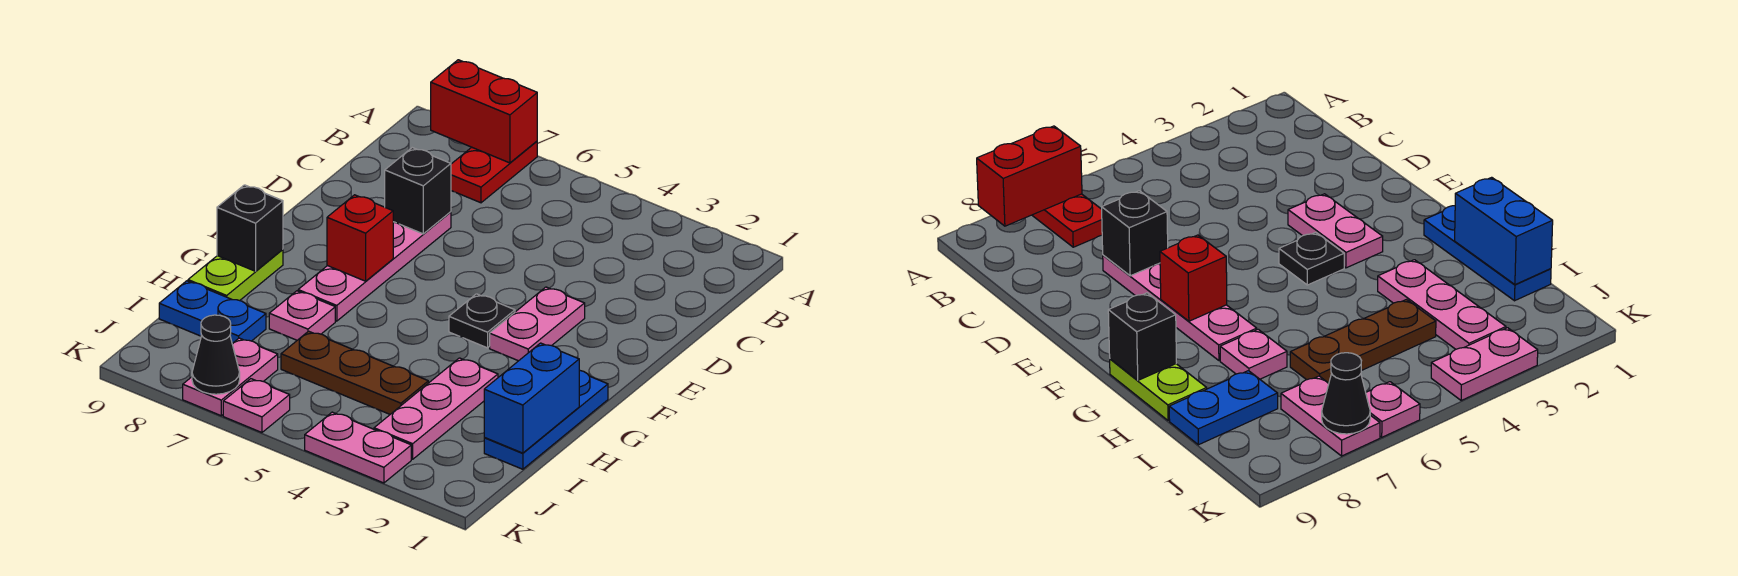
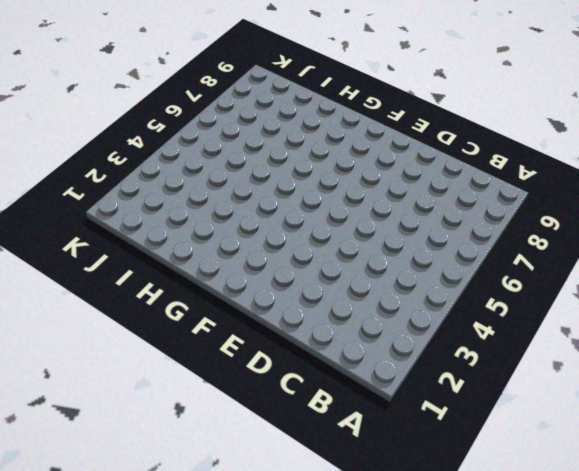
none -> red 1x2 plate [451,141,537,203]
none -> pink 1x4 plate [298,212,451,321]
none -> pink 1x2 plate [490,287,585,361]

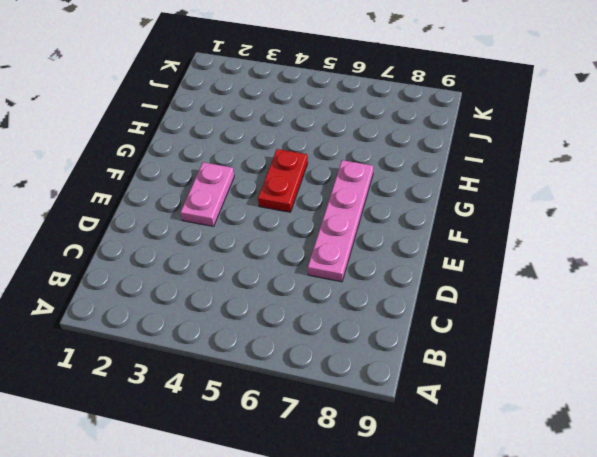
red 1x2 plate [258,149,308,212] -> red 1x2 plate moved to [451,141,537,203]
none -> black 1x1 plate [449,294,515,348]
none -> blue 1x3 plate [484,370,608,469]
none -> lime 1x2 plate [188,249,283,301]

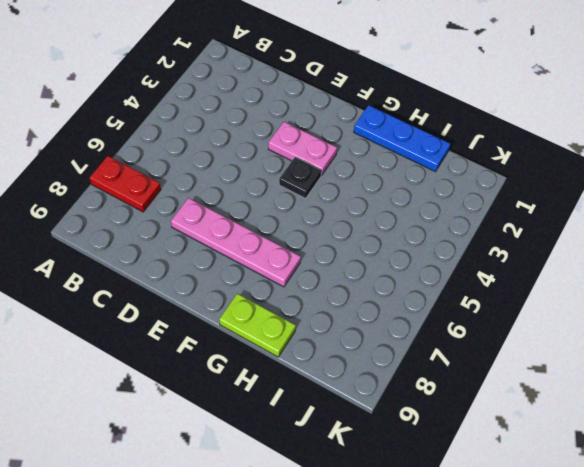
none -> pink 1x3 plate [374,358,498,459]
none -> pink 1x1 plate [269,291,335,340]
none -> brown 1x3 plate [281,331,428,414]

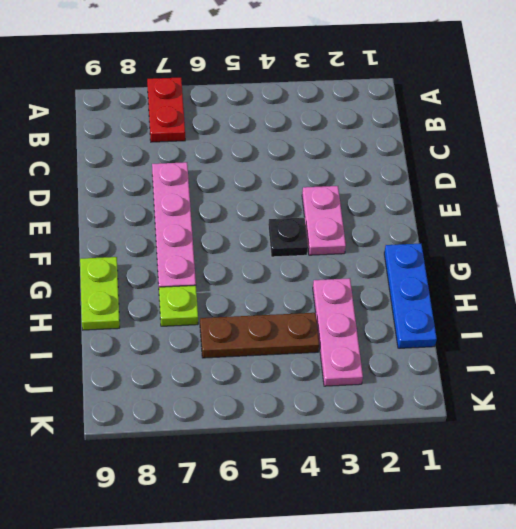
lime 1x1 plate [159,285,198,326] -> pink 1x1 plate [269,291,335,340]
none -> blue 1x2 plate [159,281,266,343]
none -> pink 1x2 plate [183,338,278,416]
none -> pink 1x2 plate [305,412,411,483]

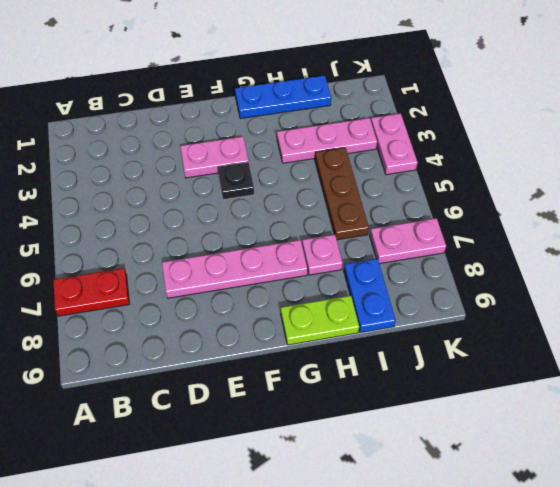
none -> pink 1x1 plate [223,379,290,433]
none -> red 1x2 brick [431,60,537,163]
none -> black 1x1 brick [385,148,451,234]

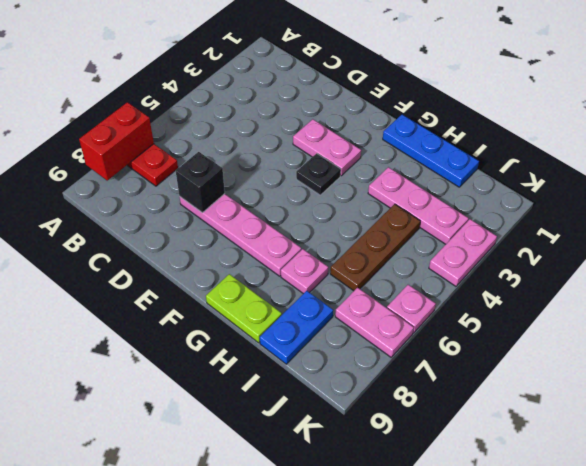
none -> red 1x1 brick [327,195,393,281]
none -> black 1x1 brick [217,185,283,271]
none -> blue 1x2 brick [484,343,579,453]

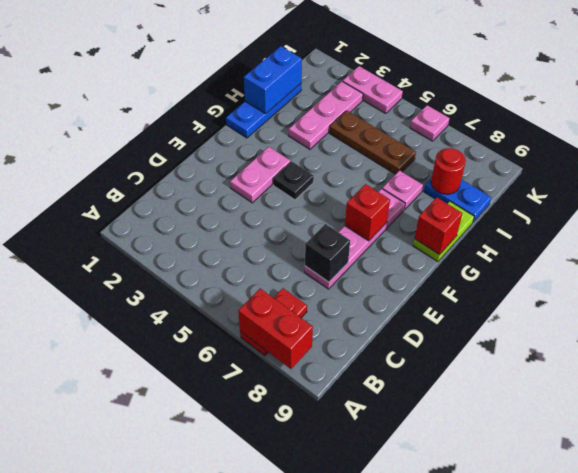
red 1x1 brick [415,198,462,255] -> black 1x1 brick [217,185,283,271]
red 1x1 round brick [431,148,466,194] -> none
none -> pink 1x2 plate [183,338,278,416]
none -> black 1x1 cone [192,315,240,394]

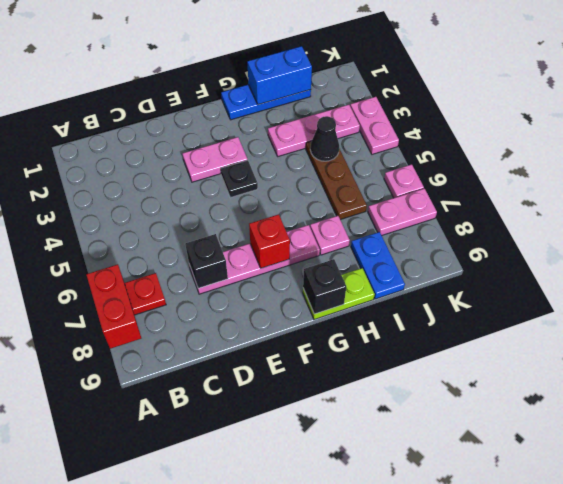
black 1x1 cone [310,116,339,161] -> black 1x1 cone moved to [192,315,240,394]

